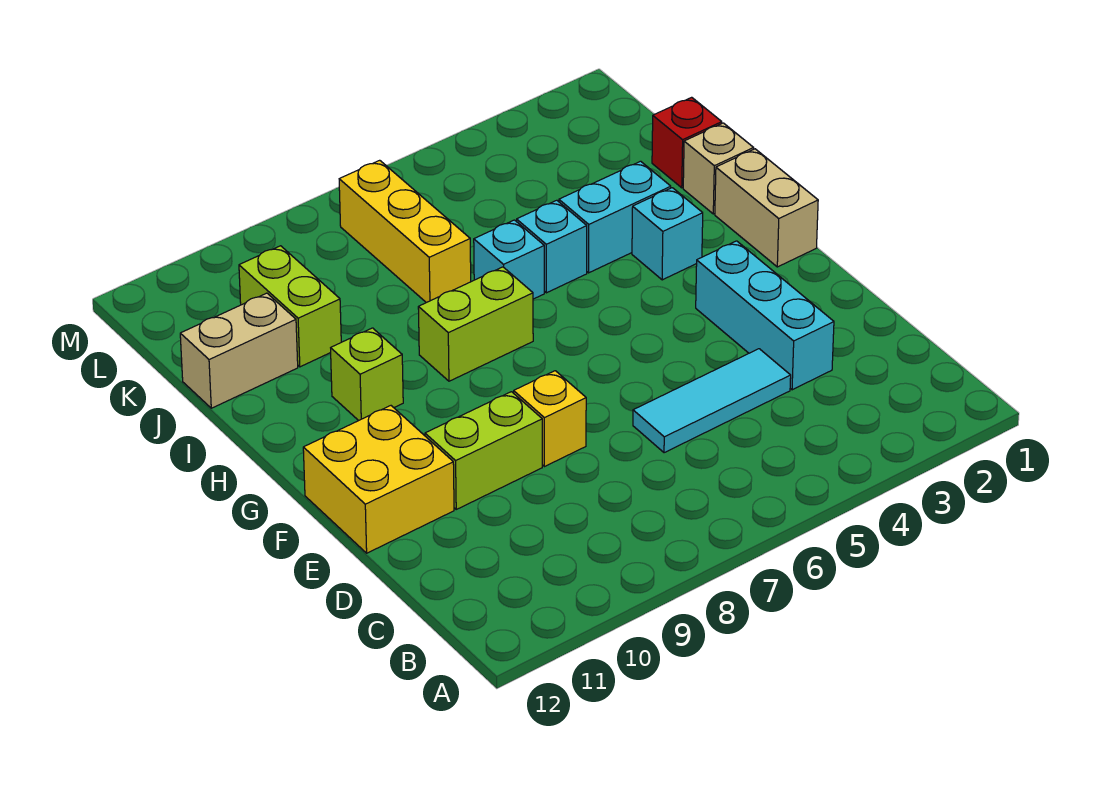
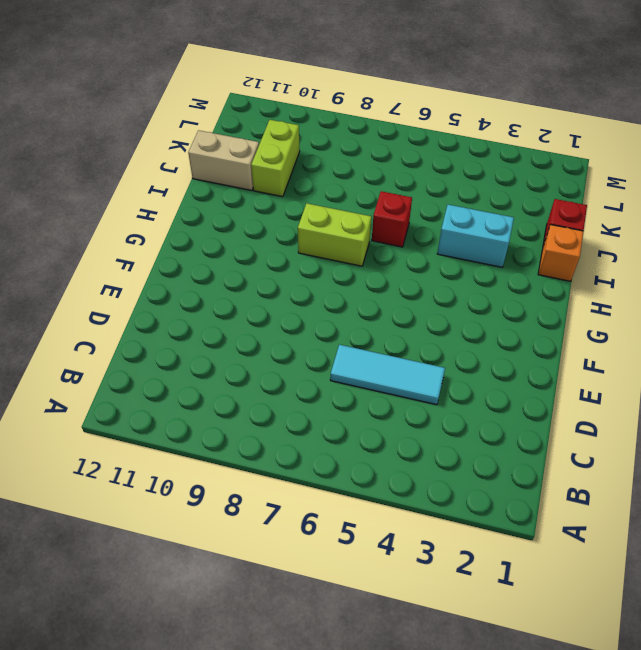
orange 1x1 brick [538,225,583,281] -> tan 1x1 brick [683,123,754,214]
red 1x1 brick [372,191,412,247] -> cyan 1x1 brick [474,220,544,299]
none -> cyan 1x3 brick [696,241,834,390]
none -> yellow 1x1 brick [514,371,586,467]
none -> lime 1x2 brick [425,392,542,509]

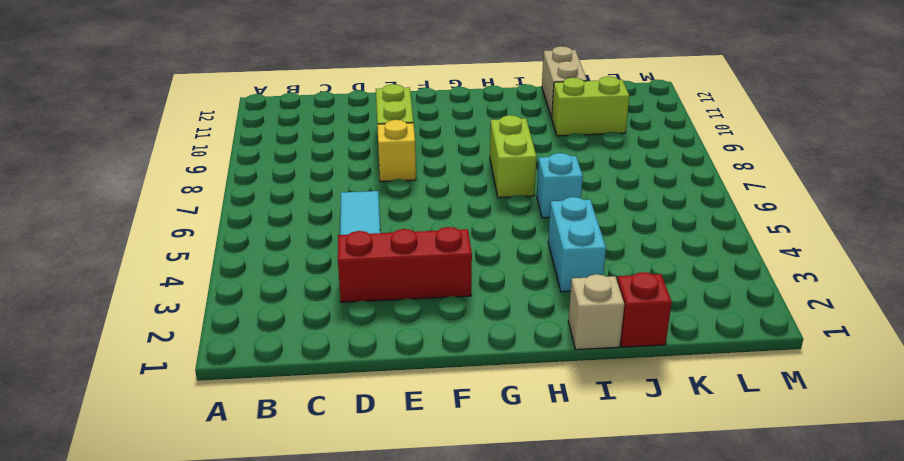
red 1x3 brick [338,227,472,302] -> cyan 1x3 brick [696,241,834,390]
none -> yellow 2x2 brick [303,406,454,553]
none -> tan 1x2 brick [715,149,818,267]
none -> cyan 1x1 brick [632,188,703,280]

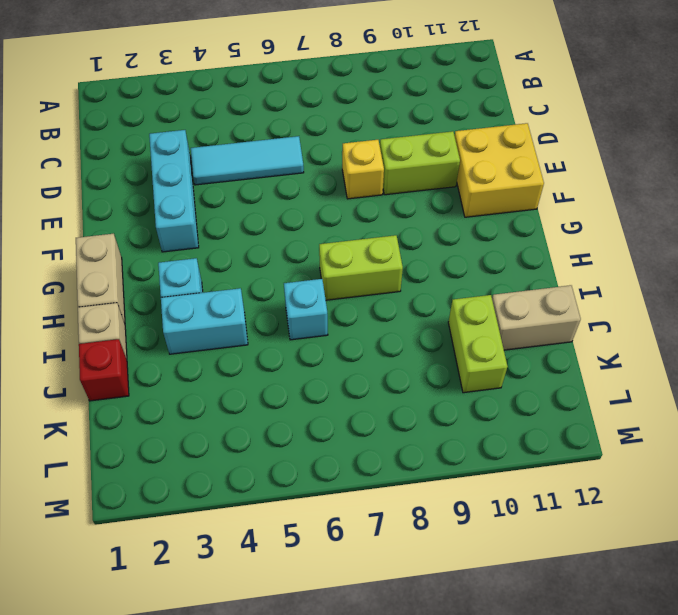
none -> lime 1x1 brick [331,328,403,421]
none -> cyan 1x1 brick [517,200,587,293]
none -> yellow 1x3 brick [339,160,471,303]

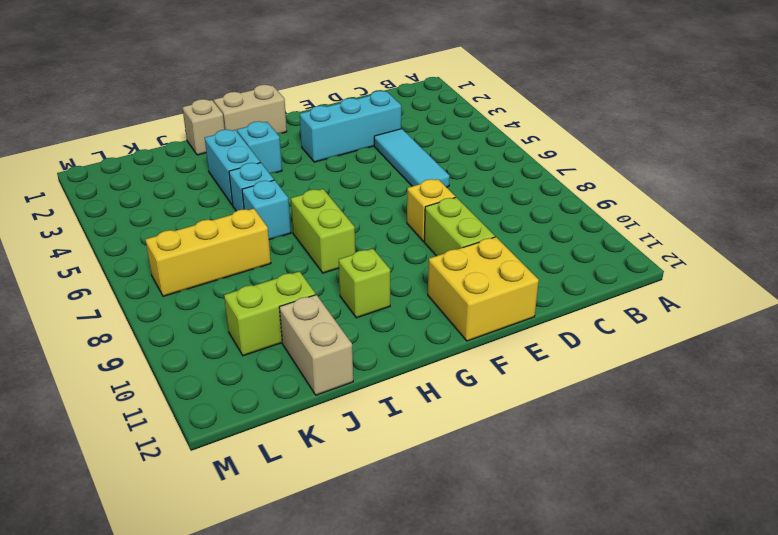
none -> red 1x1 brick [652,97,722,188]

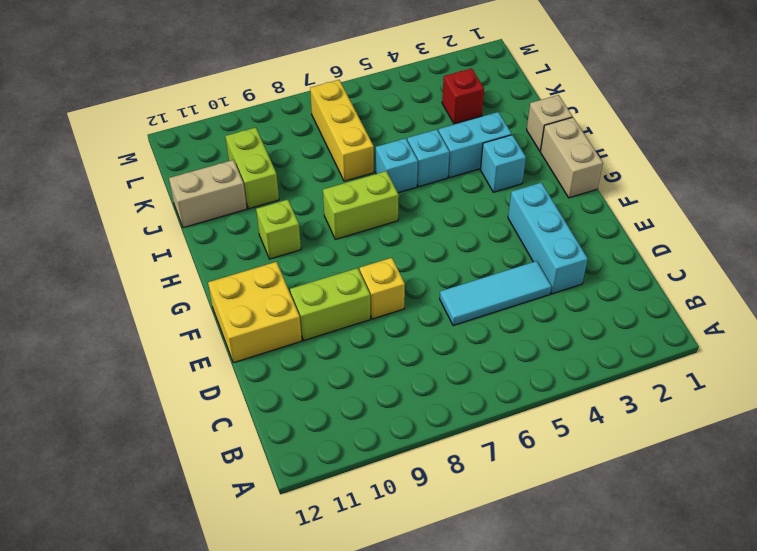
red 1x1 brick [442,68,484,124] -> red 1x1 brick moved to [652,97,722,188]

